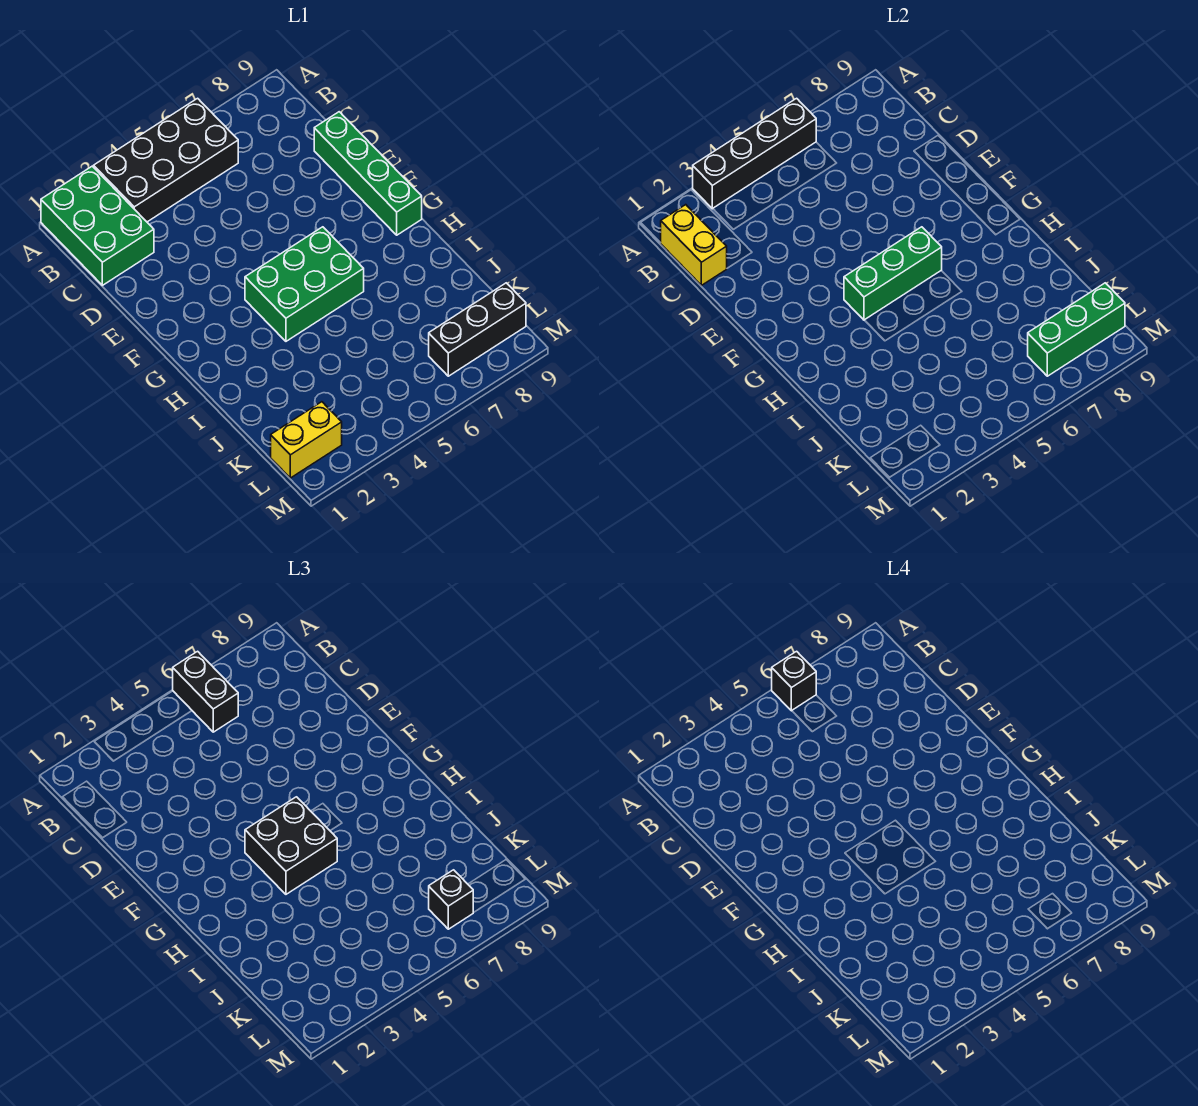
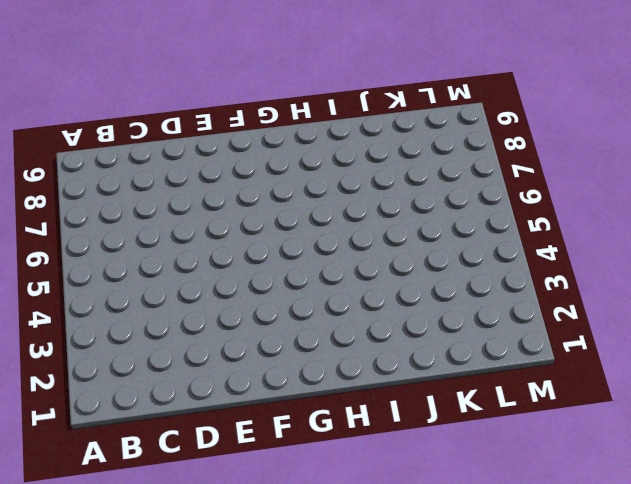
none -> green 2x3 brick [41,166,154,285]
none -> black 2x4 brick [94,98,238,222]
none -> green 1x4 brick [314,112,422,235]

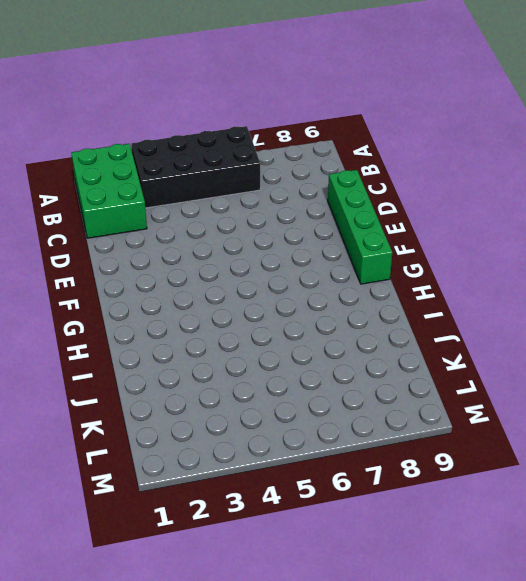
none -> green 2x3 brick [245,227,364,341]
none -> yellow 1x2 brick [271,402,342,478]
none -> black 1x3 brick [429,283,526,376]

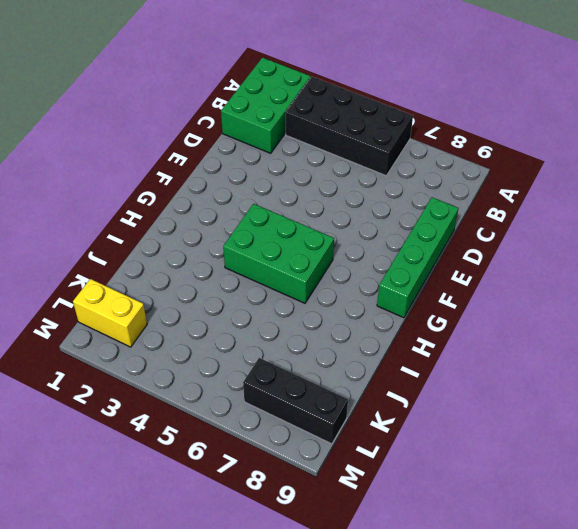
none -> black 1x4 brick [693,98,816,209]
none -> yellow 1x2 brick [661,205,727,285]
none -> green 1x3 brick [844,227,942,320]

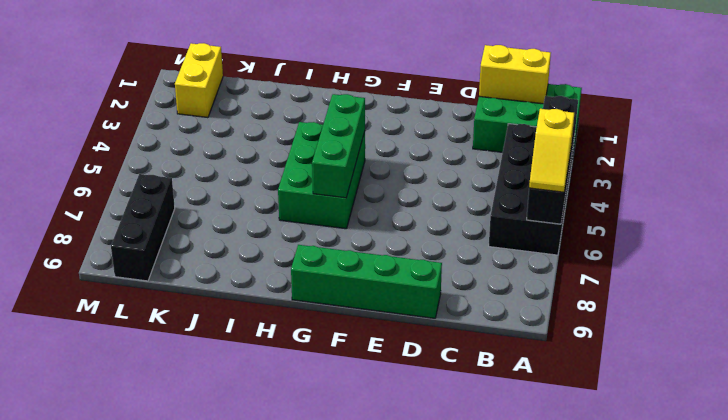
yellow 1x2 slope [529,109,574,192] -> black 1x2 brick [173,651,238,732]
none -> green 1x3 brick [1028,283,1125,376]
none -> black 2x2 brick [245,797,337,894]
none -> black 1x1 brick [429,870,473,929]

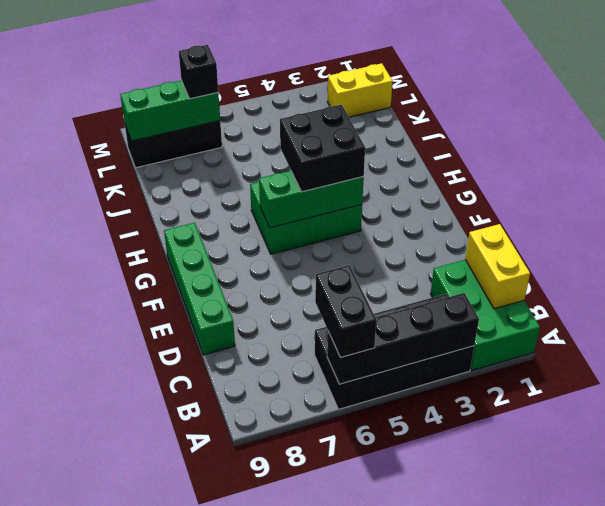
none -> black 1x1 brick [772,651,816,711]

